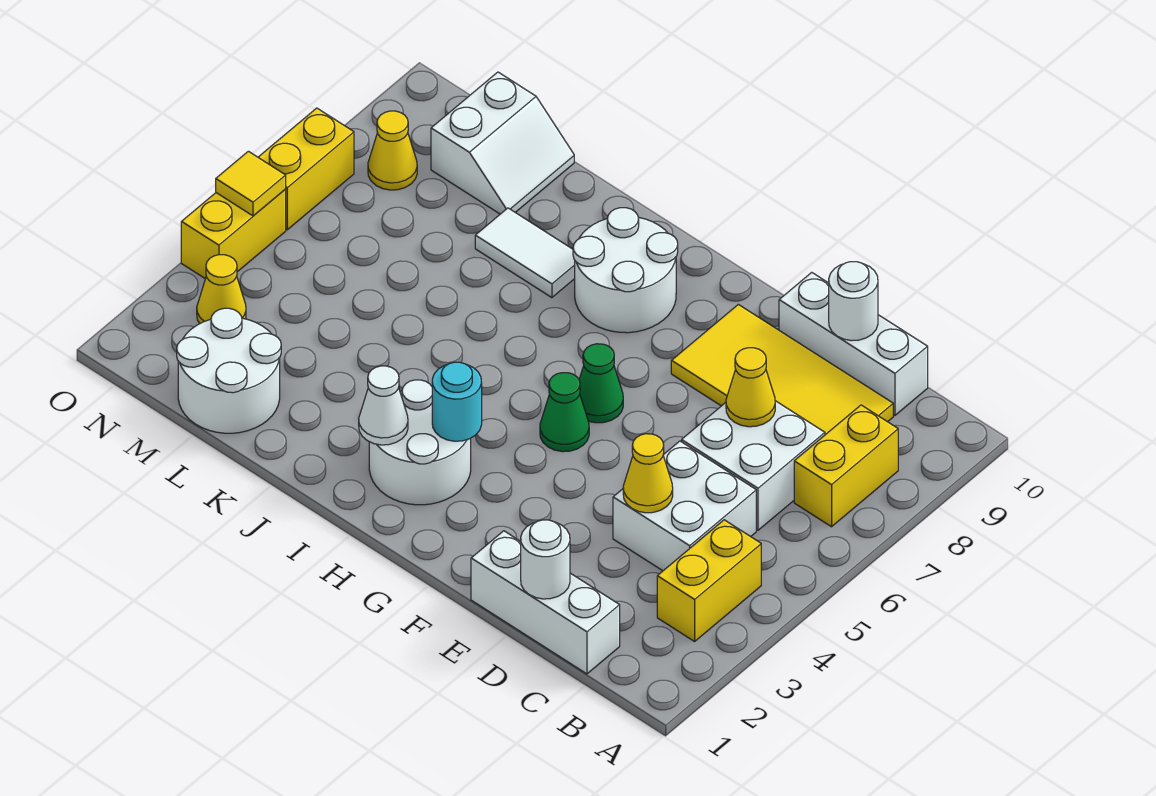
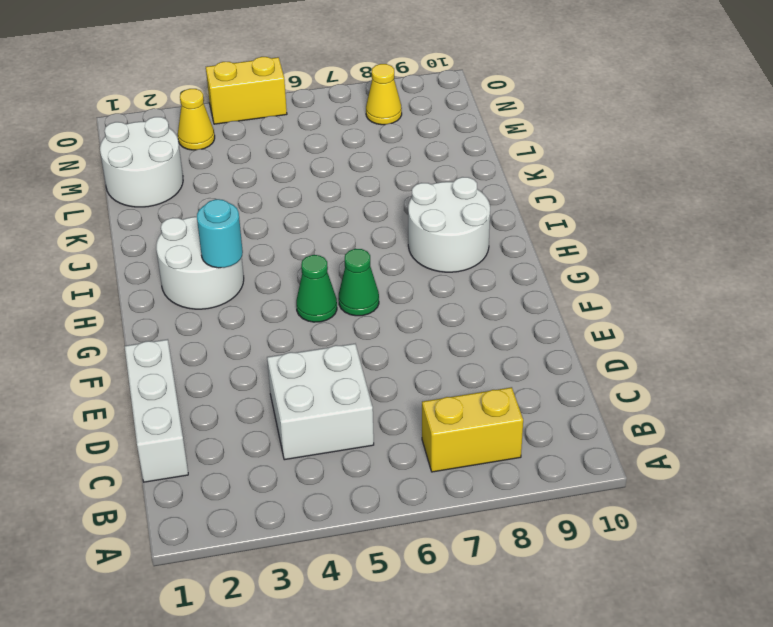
none -> yellow 1x2 brick [657,520,761,641]
none -> white 2x2 brick [682,401,825,530]
none -> yellow 2x4 tile [671,304,893,435]

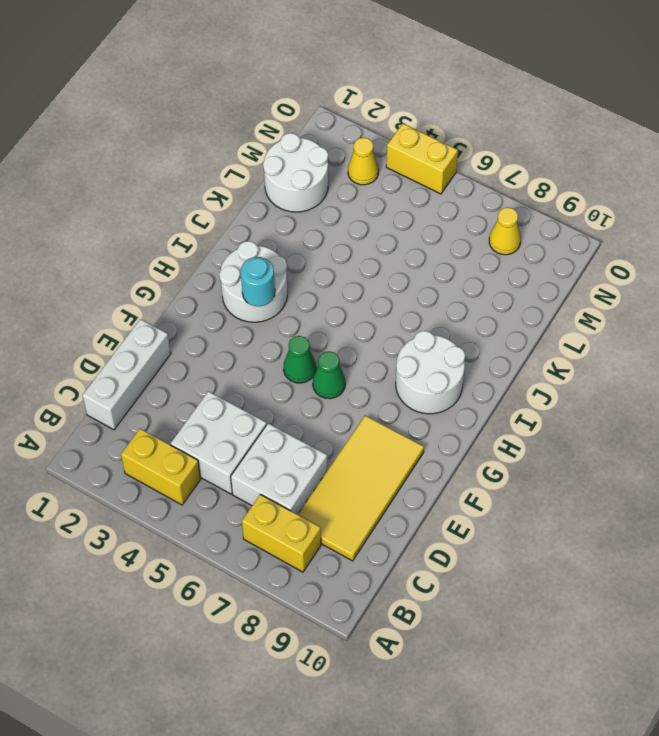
none -> white 1x3 brick [779,272,928,415]
none -> white 1x2 tile [475,208,575,298]
none -> white 2x2 slope [431,72,574,214]

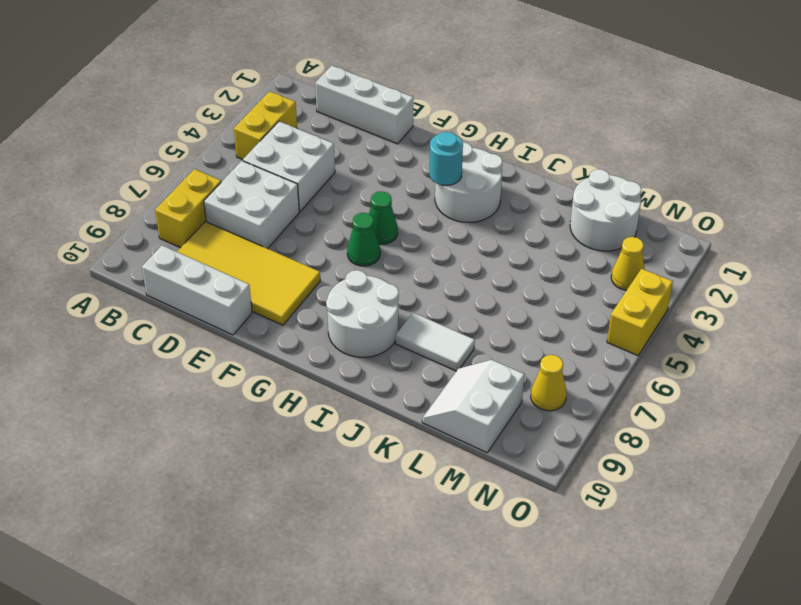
none -> yellow 1x2 brick [258,108,354,230]
none -> white 1x1 round brick [521,520,570,599]
none -> yellow 1x1 cone [623,434,673,513]

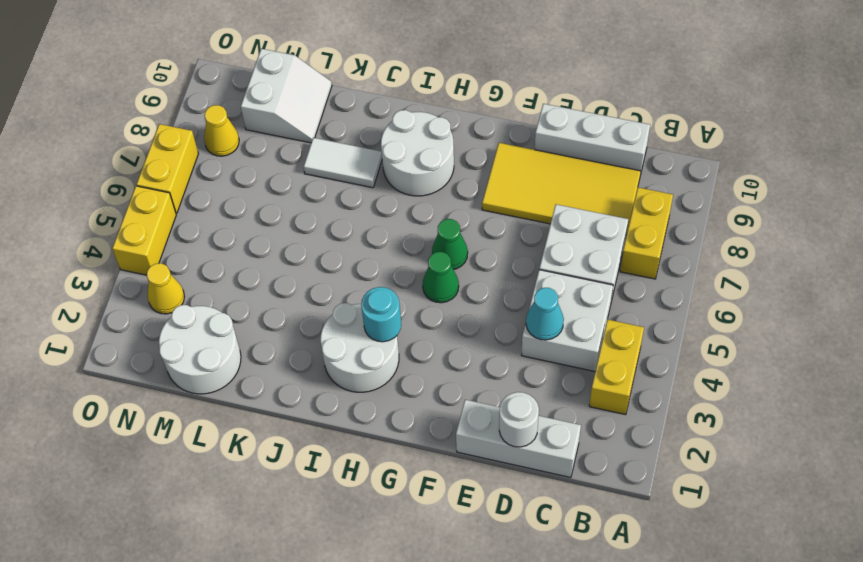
cyan 1x1 cone [526,288,564,340] -> yellow 1x1 cone [623,434,673,513]
none -> yellow 1x1 cone [726,348,775,427]
none -> white 1x1 round brick [829,262,878,341]
none -> white 1x1 cone [359,366,408,445]

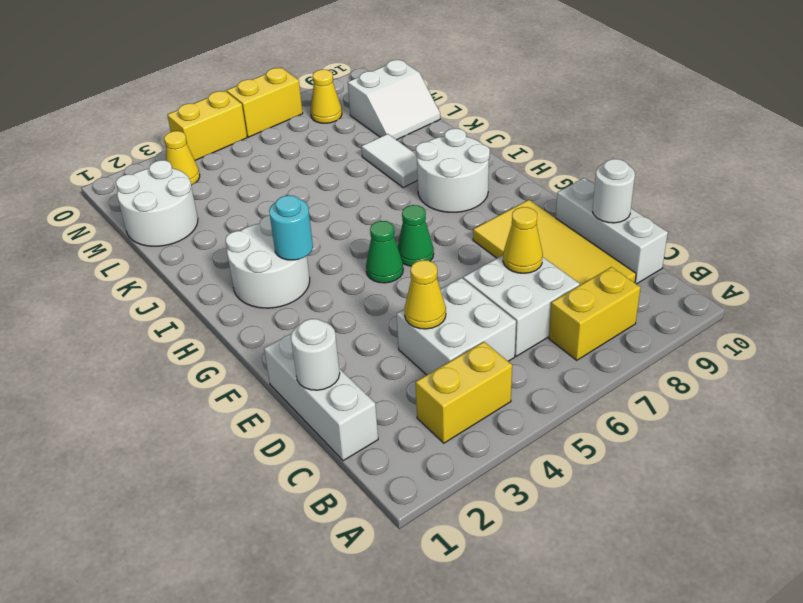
none -> white 1x1 cone [359,366,408,445]
none -> yellow 1x1 tile [216,151,286,216]

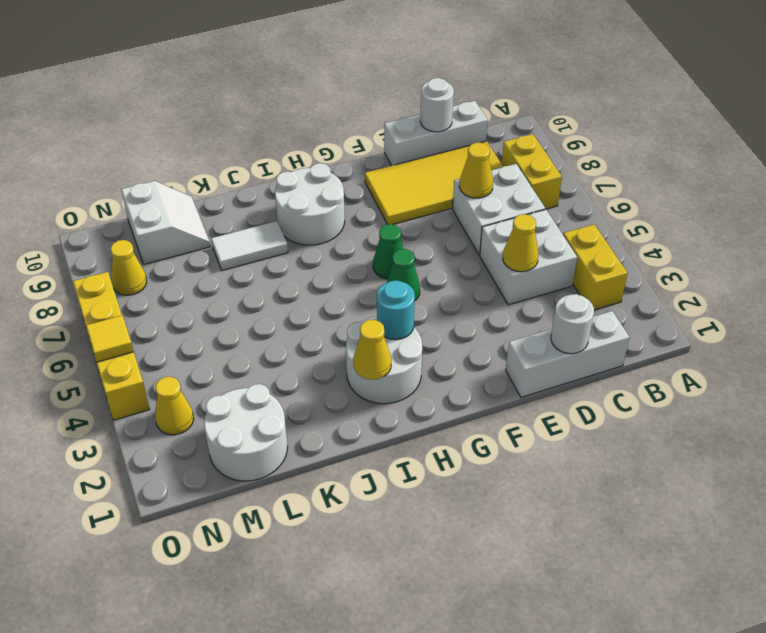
yellow 1x1 cone [353,320,391,380] -> white 1x1 cone [359,366,408,445]

